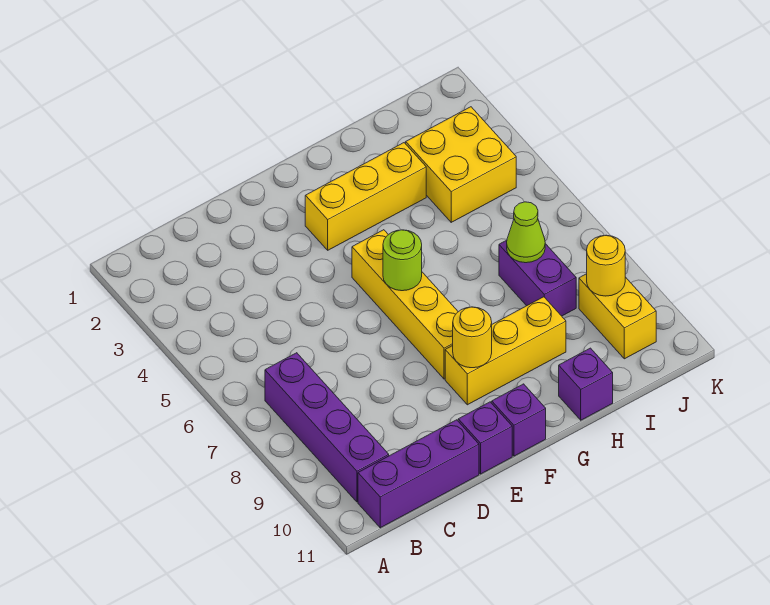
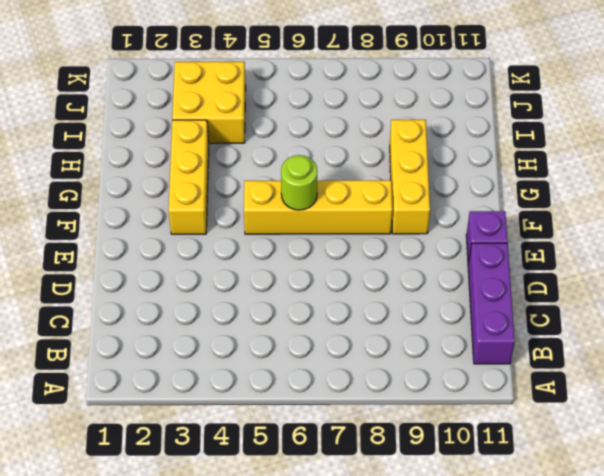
none -> purple 1x4 brick [265,353,389,502]
none -> purple 1x1 brick [492,384,546,456]
none -> purple 1x1 brick [559,348,613,420]

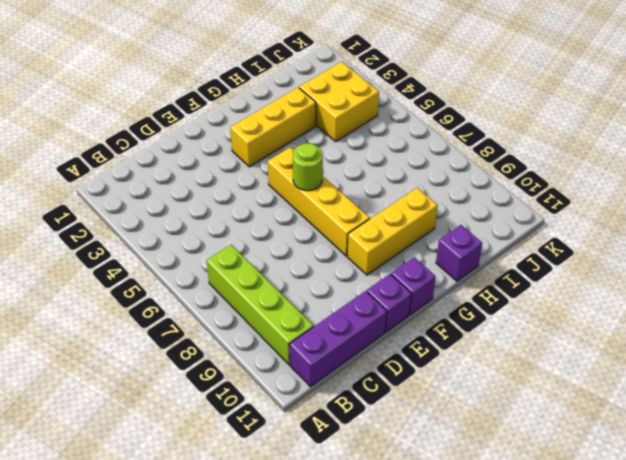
lime 1x4 brick [207,245,313,365] -> purple 1x4 brick [265,353,389,502]
none -> purple 1x2 brick [499,240,576,316]
none -> yellow 1x2 brick [579,274,656,359]
none -> yellow 1x1 round brick [453,307,492,368]

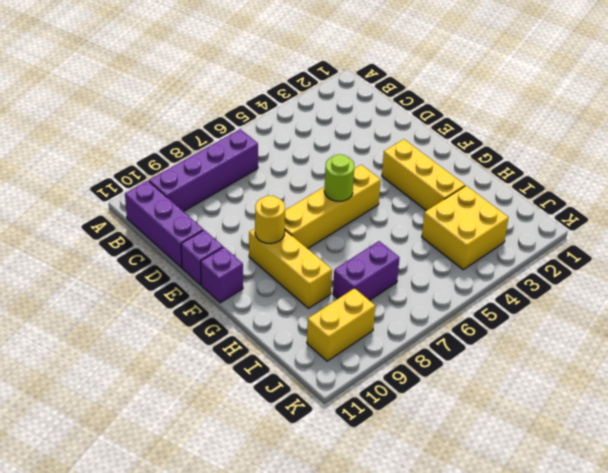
none -> purple 1x1 brick [559,348,613,420]
none -> lime 1x1 cone [507,202,545,263]
none -> yellow 1x1 round brick [587,235,625,296]

